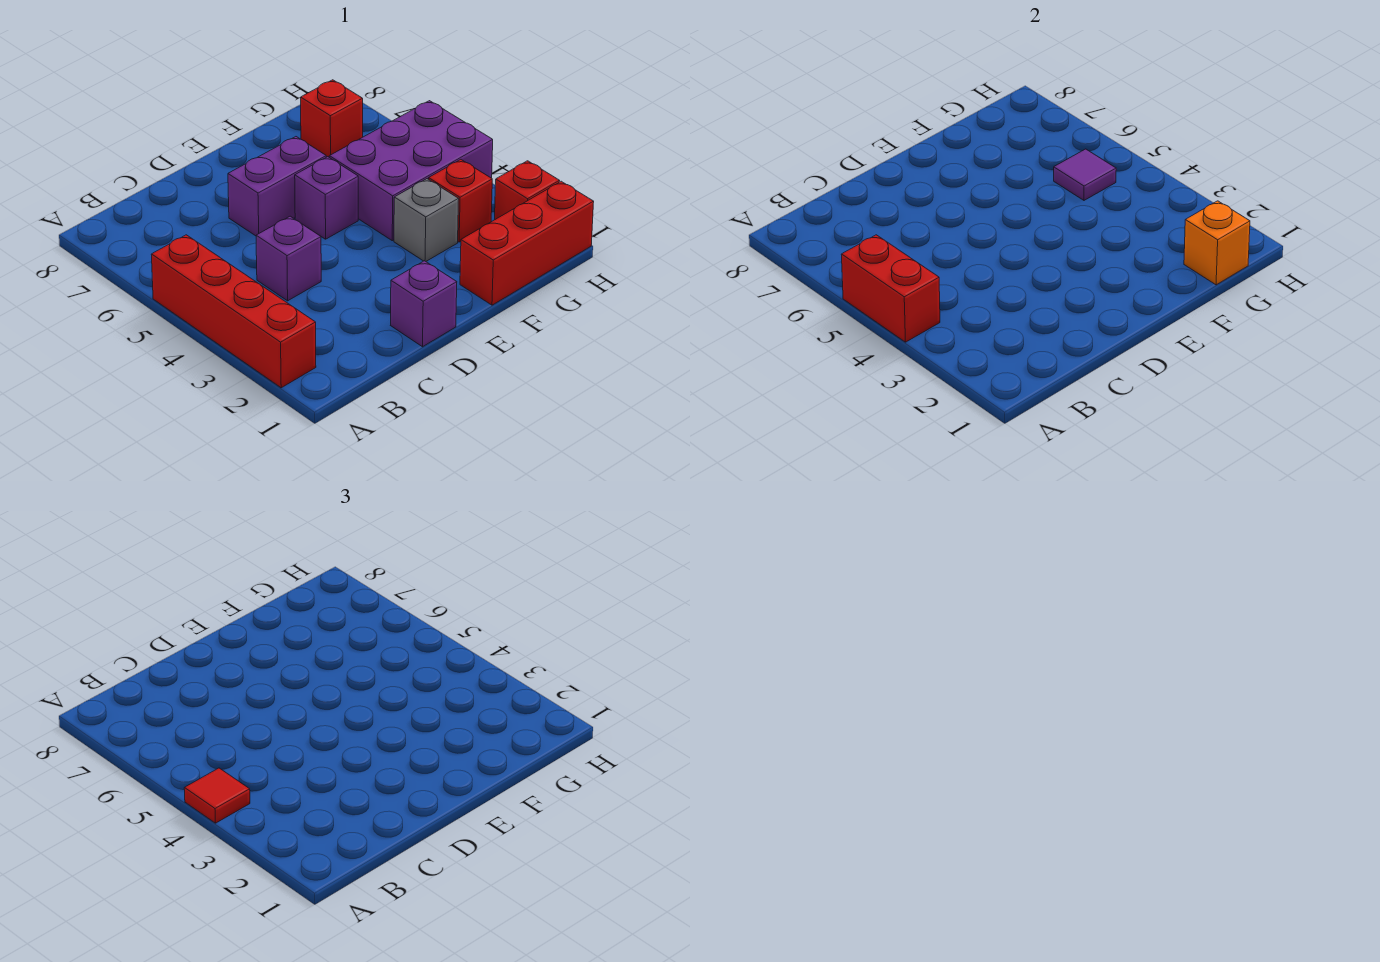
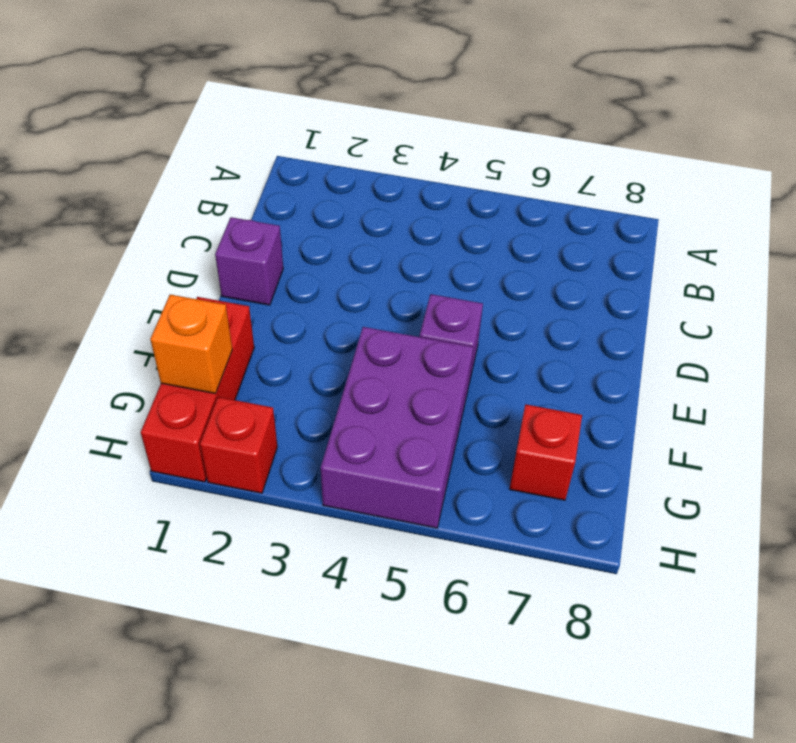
none -> red 1x4 brick [151,235,316,388]
none -> purple 1x1 brick [256,216,321,301]
none -> purple 1x2 brick [228,137,326,236]

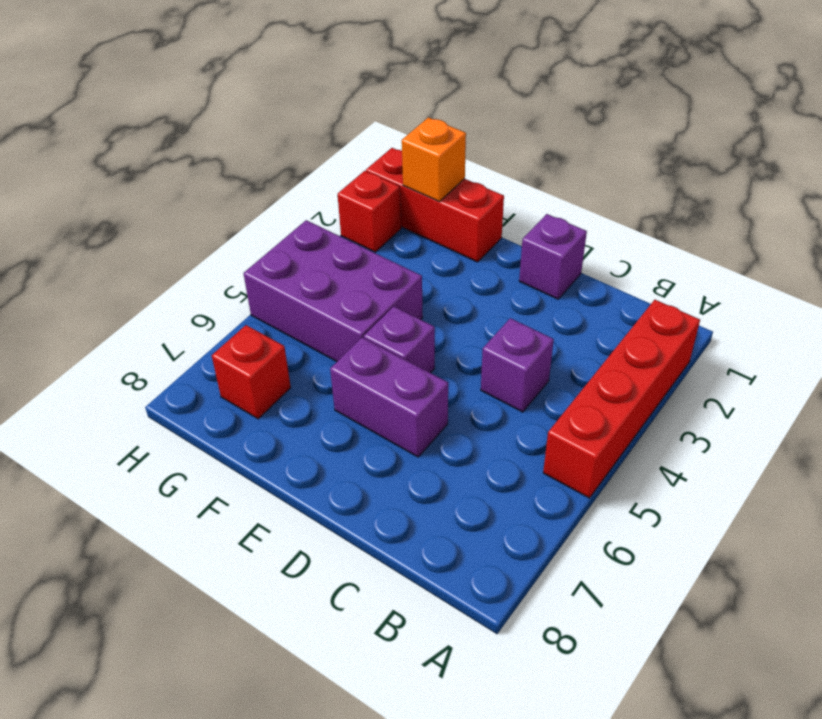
none -> grey 1x1 brick [394,179,459,261]
none -> red 1x1 brick [429,160,492,242]
none -> red 1x2 brick [841,235,940,342]

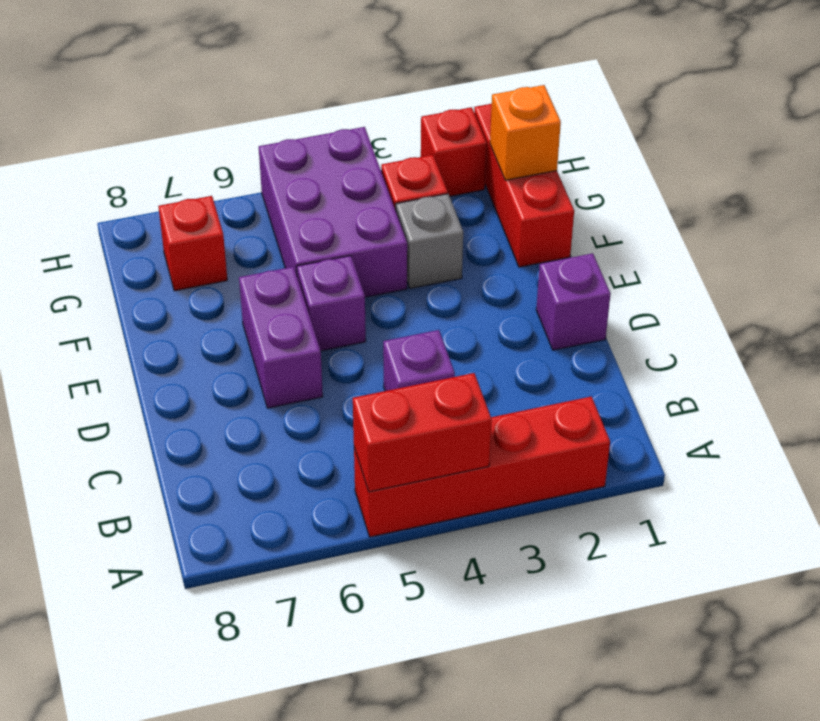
none -> purple 1x1 tile [1054,149,1116,200]
none -> red 1x1 tile [184,768,250,823]

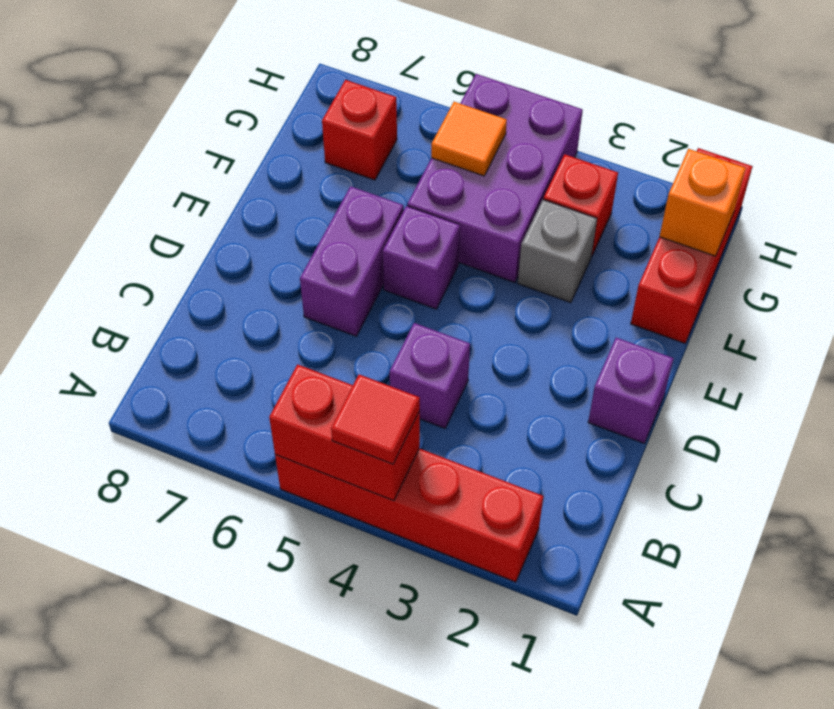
orange 1x1 tile [431,102,507,176] -> purple 1x1 tile [1054,149,1116,200]
none -> red 1x1 brick [495,161,560,219]

